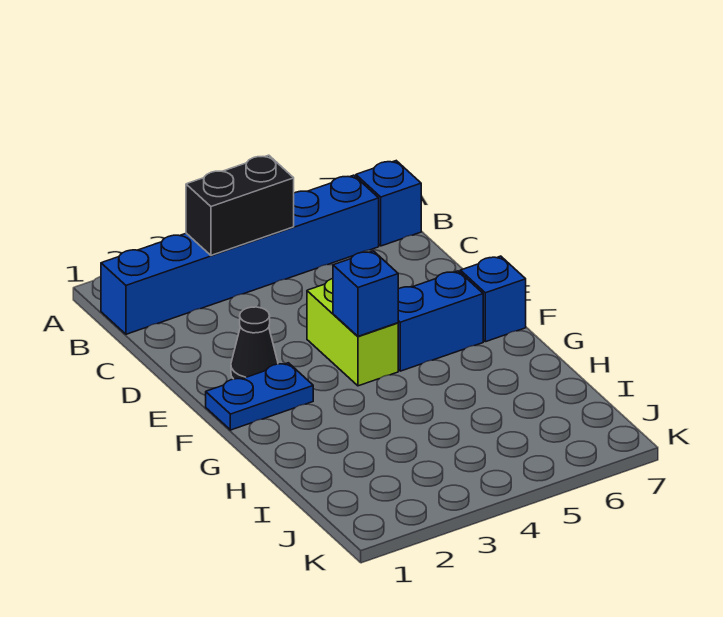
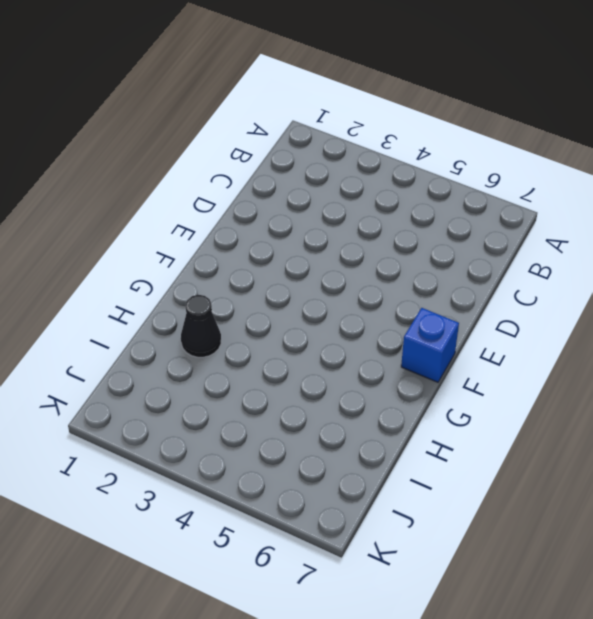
black 1x1 cone [181,295,221,357] -> black 1x1 cone moved to [231,307,278,379]
none -> blue 1x6 brick [101,175,379,334]
none -> blue 1x1 brick [356,161,421,246]

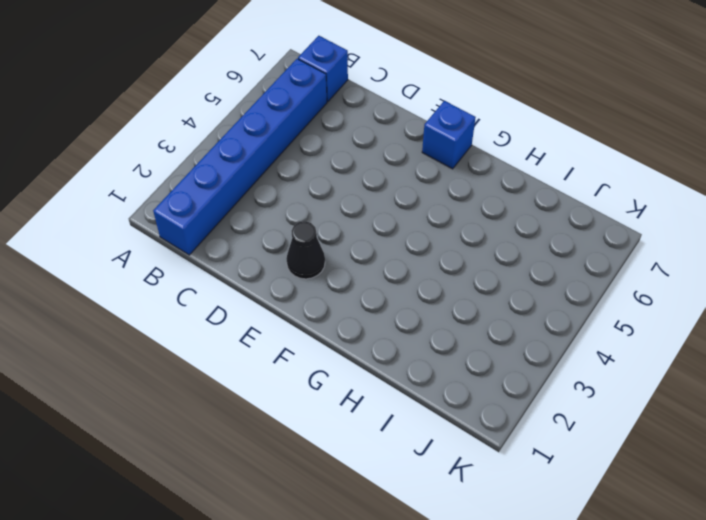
none -> lime 1x2 brick [307,279,398,386]
none -> blue 1x2 plate [206,363,313,430]

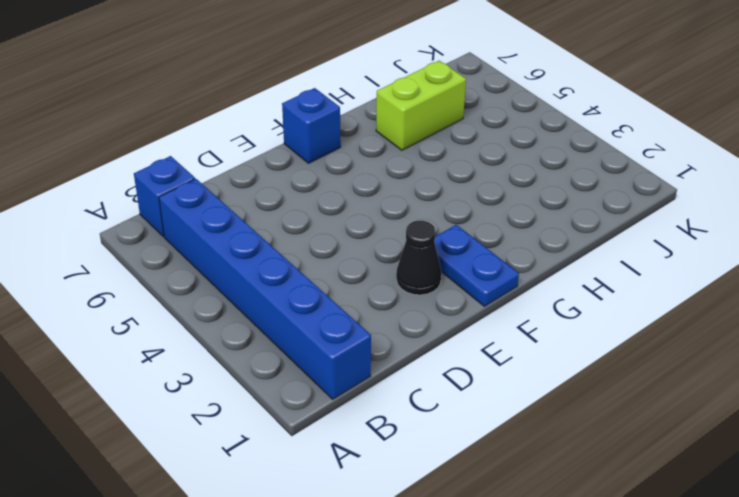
lime 1x2 brick [376,61,466,150] -> lime 1x2 brick moved to [307,279,398,386]
none -> blue 1x2 brick [398,271,483,371]
none -> black 1x2 brick [186,155,294,255]

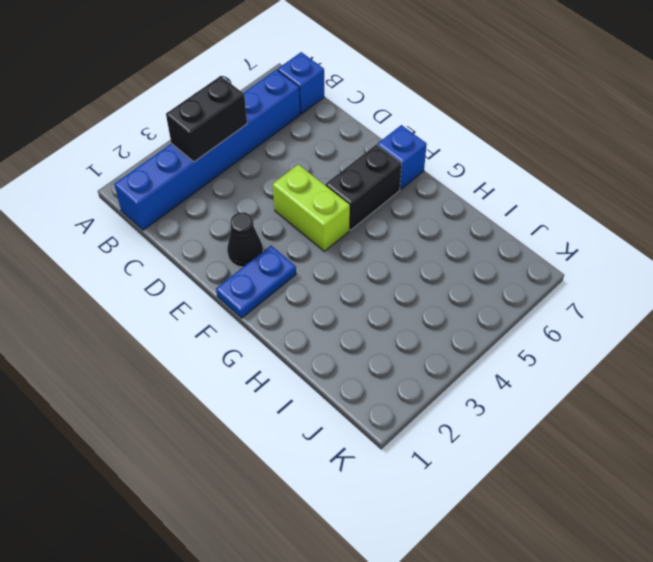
black 1x2 brick [326,144,402,230] -> blue 1x2 brick [398,271,483,371]
none -> blue 1x1 brick [333,251,398,336]

